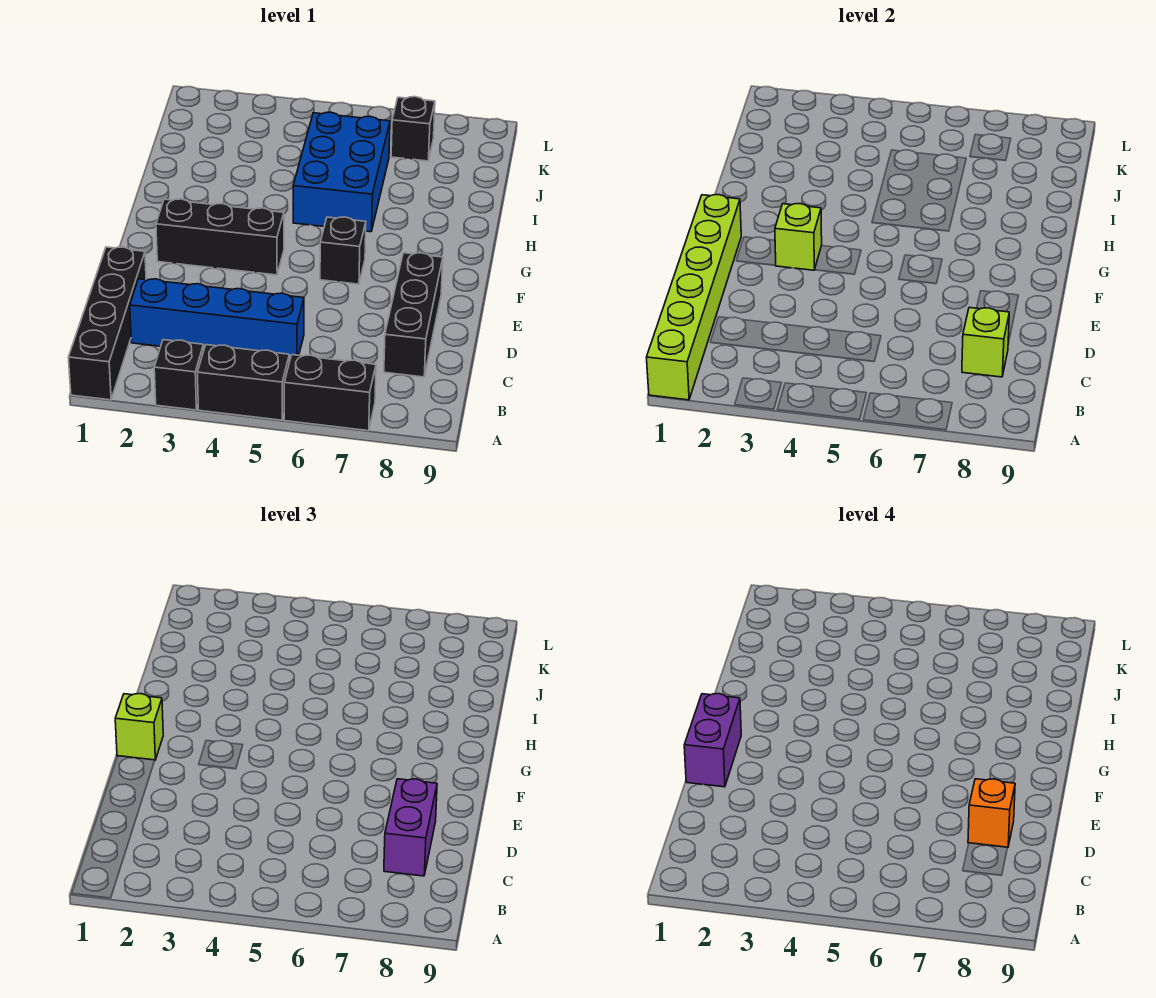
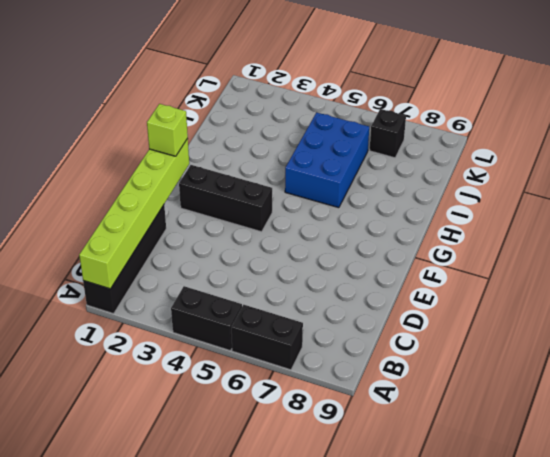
none -> black 1x1 brick [154,340,204,410]
none -> blue 1x4 brick [130,279,304,361]
none -> black 1x3 brick [384,253,443,377]

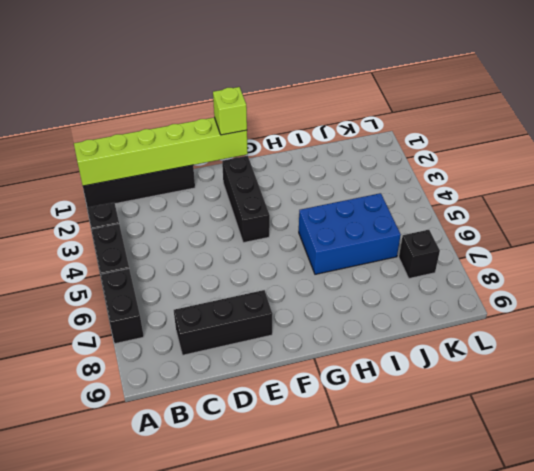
none -> blue 1x4 brick [130,279,304,361]
none -> black 1x1 brick [320,217,366,284]
none -> lime 1x1 brick [962,308,1009,377]

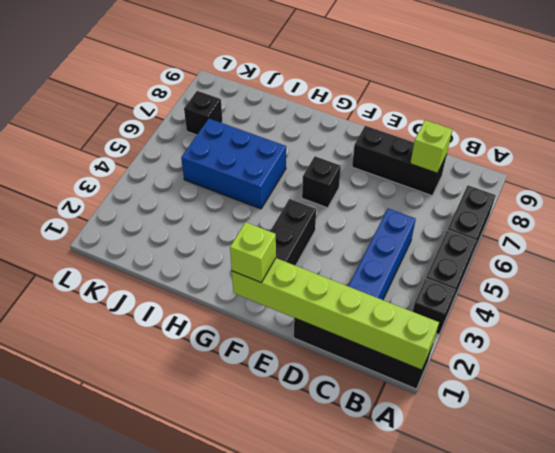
none -> lime 1x1 brick [775,204,822,270]
none -> purple 1x2 brick [384,779,437,876]
none -> orange 1x1 brick [968,779,1015,848]

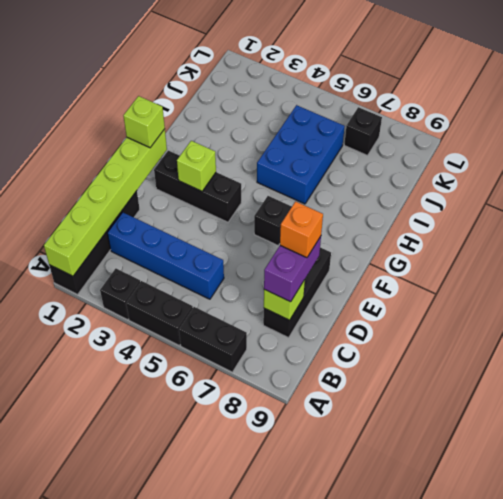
none -> purple 1x2 brick [684,694,741,787]

